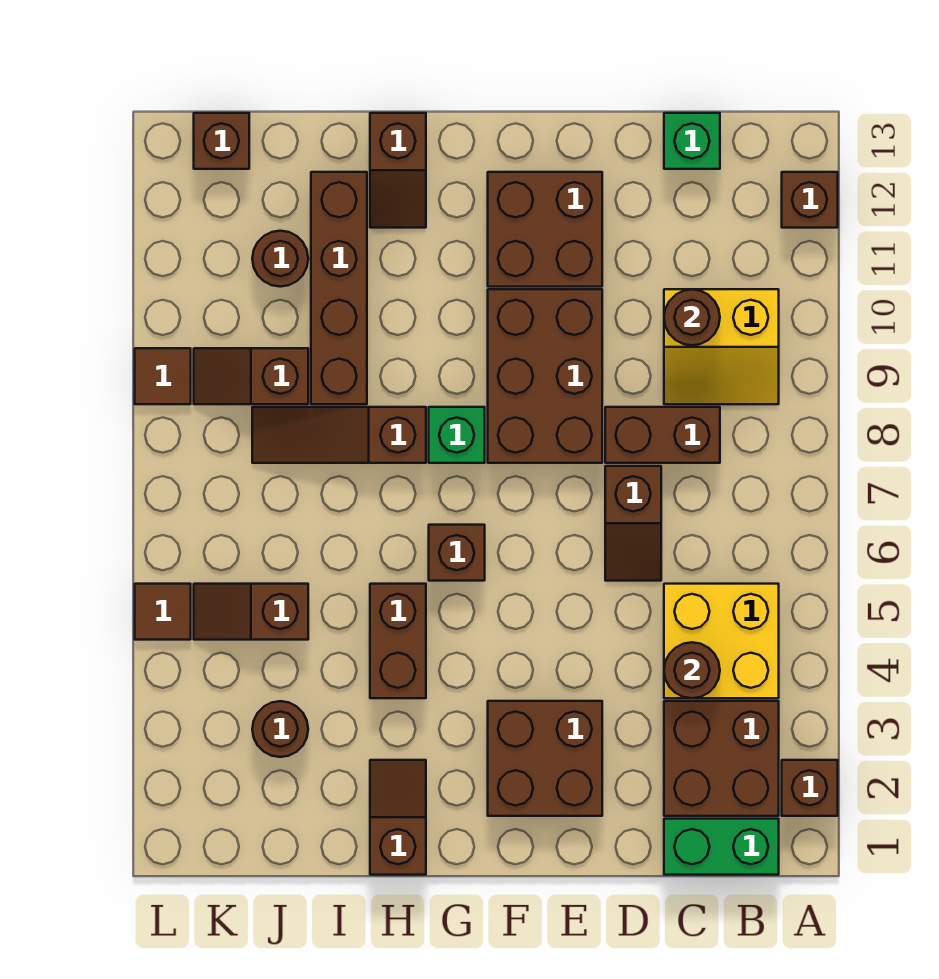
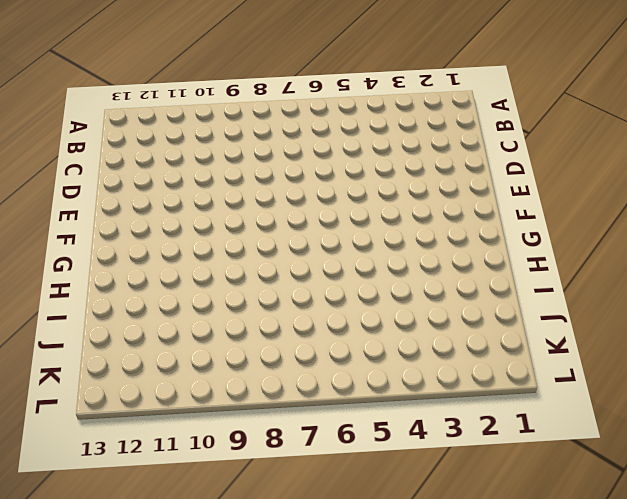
none -> brown 1x1 brick [782,760,838,816]
none -> brown 1x1 brick [782,172,838,228]
none -> green 1x2 brick [664,819,779,875]

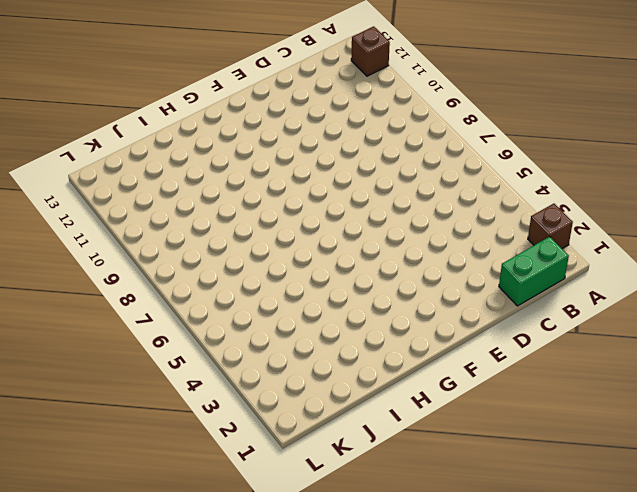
none -> brown 2x2 brick [664,701,779,816]
none -> yellow 2x2 brick [664,584,779,698]
none -> yellow 2x2 slope [664,289,779,404]

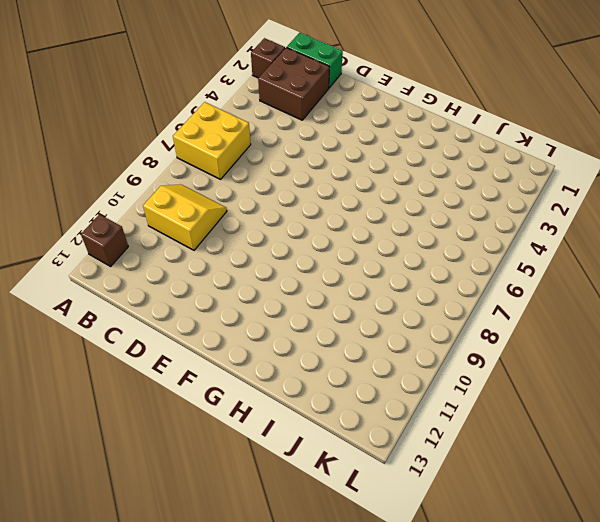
yellow 2x2 brick [173,102,251,179] -> yellow 2x2 brick moved to [664,584,779,698]
none -> brown 1x2 brick [605,407,720,463]
none -> green 1x1 brick [664,113,720,169]
none -> brown 1x2 slope [605,466,661,581]

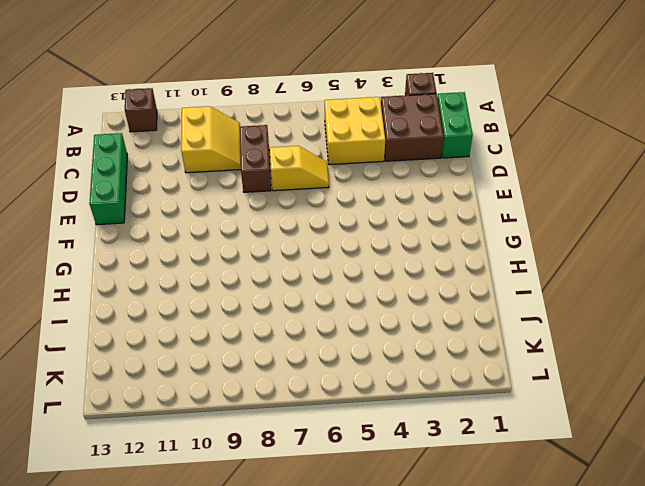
green 1x3 brick [89,133,127,225] -> green 1x1 brick [664,113,720,169]
yellow 1x2 slope [270,146,329,191] -> brown 1x2 slope [605,466,661,581]
none -> brown 2x2 brick [488,701,602,816]
none -> brown 2x3 brick [488,289,602,463]
none -> brown 2x2 brick [488,172,602,287]

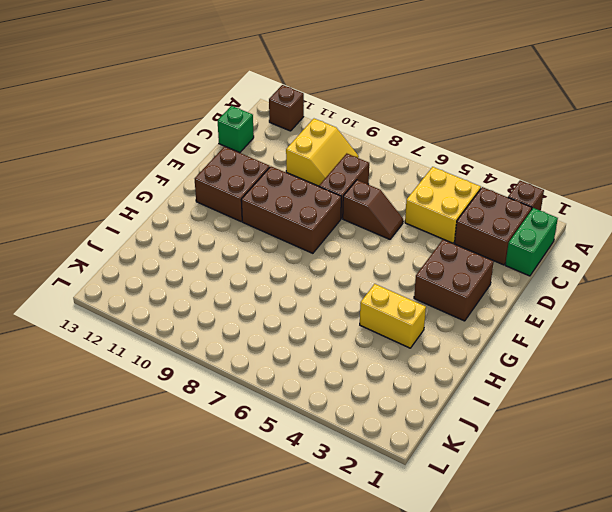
yellow 1x2 brick [360,284,426,348] -> brown 1x2 brick [370,584,426,698]
none -> brown 1x1 brick [429,525,485,581]
none -> green 1x1 brick [429,407,485,463]
none -> brown 1x2 slope [370,760,426,875]

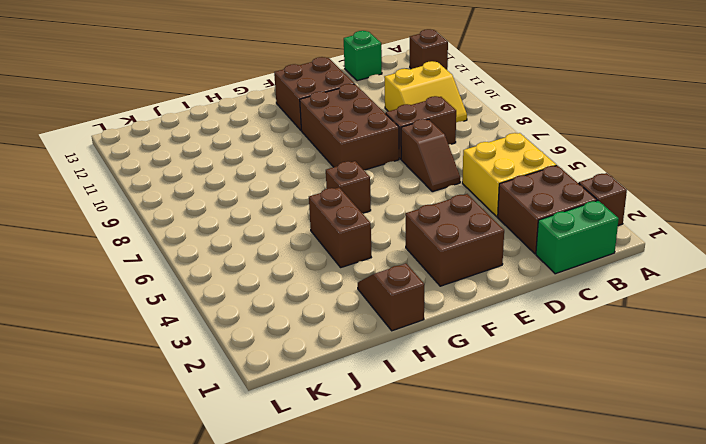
none -> green 1x1 brick [429,407,485,463]
none -> brown 1x3 slope [252,407,426,463]
none -> brown 1x2 slope [370,113,426,228]

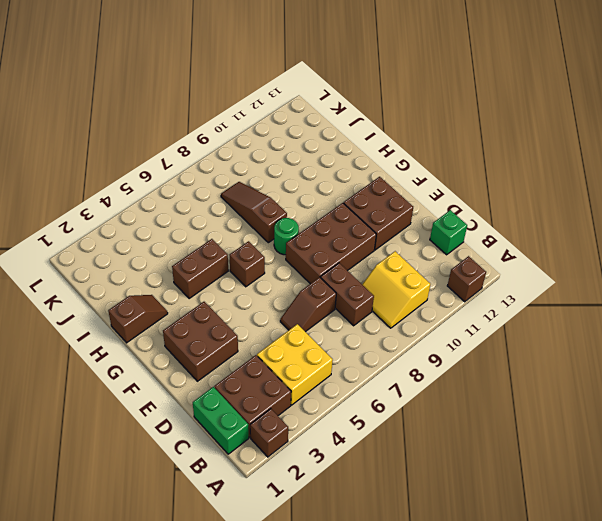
green 1x1 round brick [274,218,299,255] -> green 1x1 brick [429,407,485,463]
none -> brown 1x2 slope [370,113,426,228]
none -> brown 1x4 brick [311,172,367,404]
none -> brown 1x1 round brick [252,701,308,757]

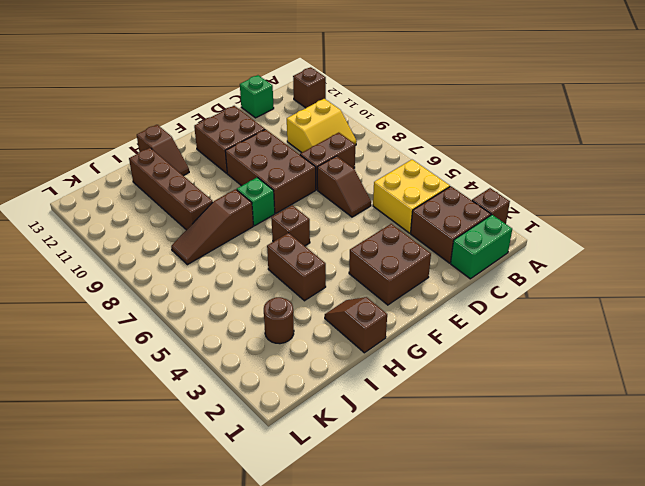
none -> brown 1x2 slope [194,584,308,640]
none -> brown 1x2 slope [194,348,308,404]
none -> brown 1x1 round brick [252,231,308,287]

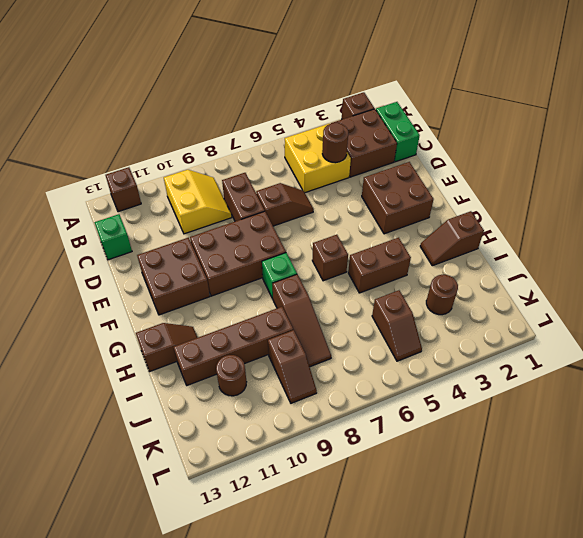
none -> brown 1x1 brick [194,113,249,169]
none -> brown 1x1 tile [135,584,191,640]
none -> brown 1x1 tile [135,348,191,404]

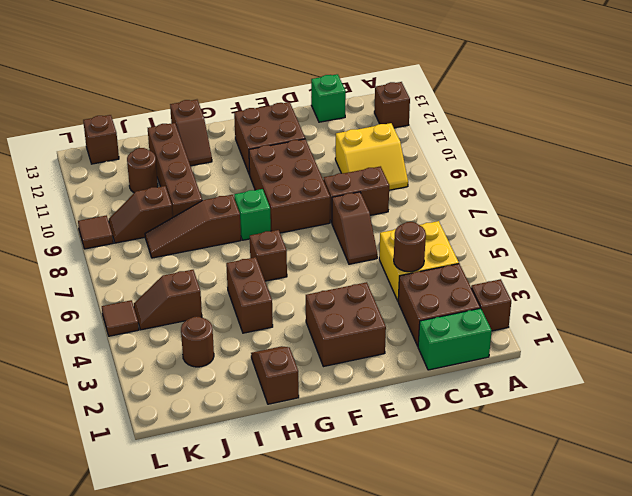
none -> brown 1x1 round brick [664,289,720,345]

